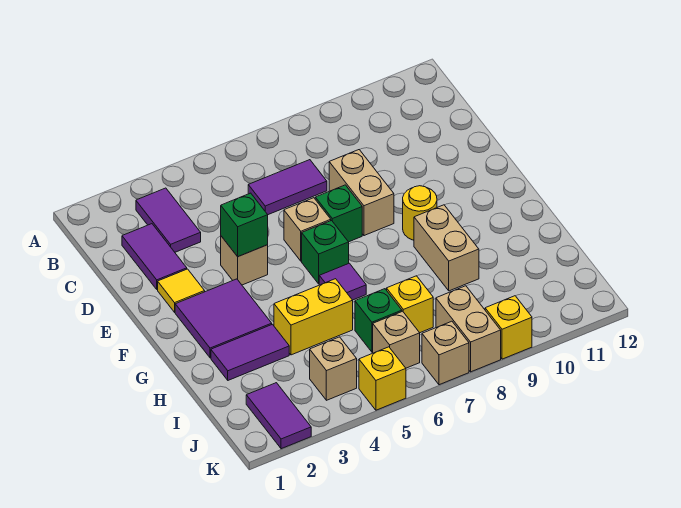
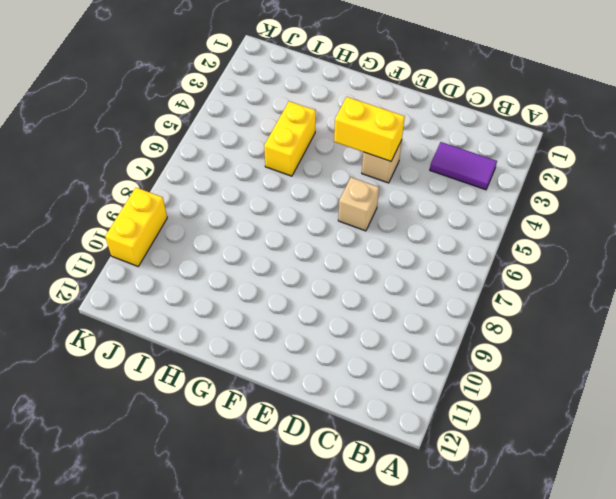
yellow 1x2 brick [334,97,405,161] -> green 1x1 brick [221,193,268,257]
yellow 1x2 brick [105,188,167,266] -> yellow 1x1 brick [485,296,532,359]
none -> purple 1x2 tile [122,224,187,289]
none -> purple 1x2 tile [248,160,327,215]
none -> tan 1x2 brick [329,150,394,236]

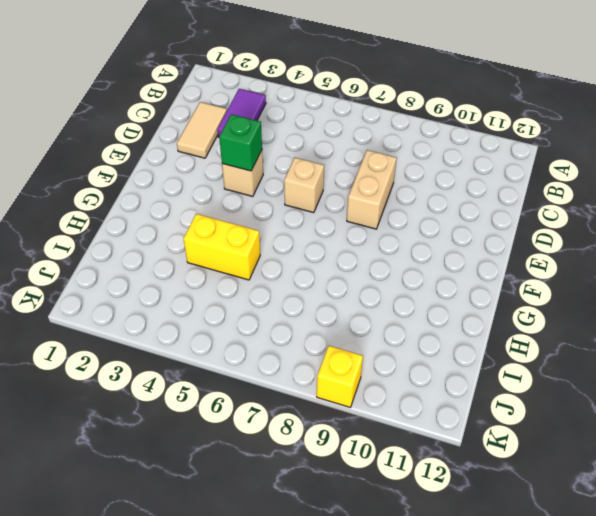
tan 1x2 tile [177,102,227,158] -> purple 1x2 tile [122,224,187,289]
none -> purple 1x2 tile [248,160,327,215]
none -> yellow 1x1 tile [158,269,205,312]
none -> green 1x1 brick [315,185,362,242]

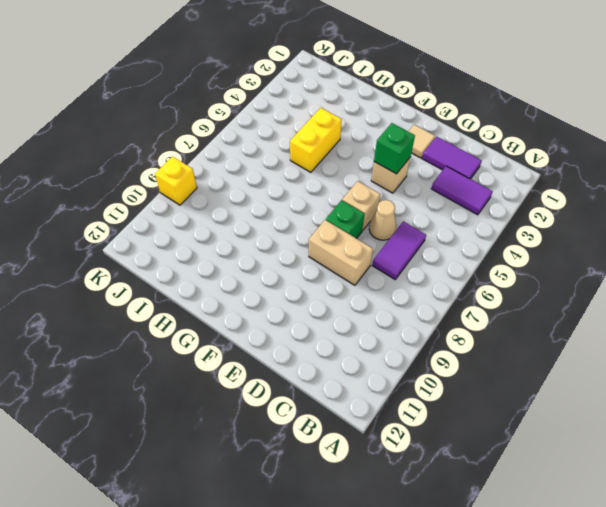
tan 1x1 cone [369,200,396,240] -> none
tan 1x1 tile [408,125,435,158] -> yellow 1x1 tile [158,269,205,312]
none -> purple 2x2 tile [175,279,272,358]
none -> green 1x1 brick [302,221,349,284]
none -> yellow 1x1 round brick [403,186,437,240]

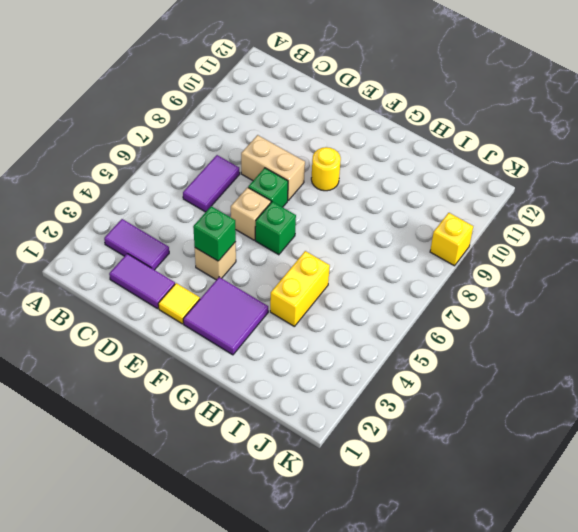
none -> purple 1x1 tile [319,263,366,300]
none -> tan 1x2 brick [414,205,479,291]
none -> purple 1x2 tile [211,324,289,380]

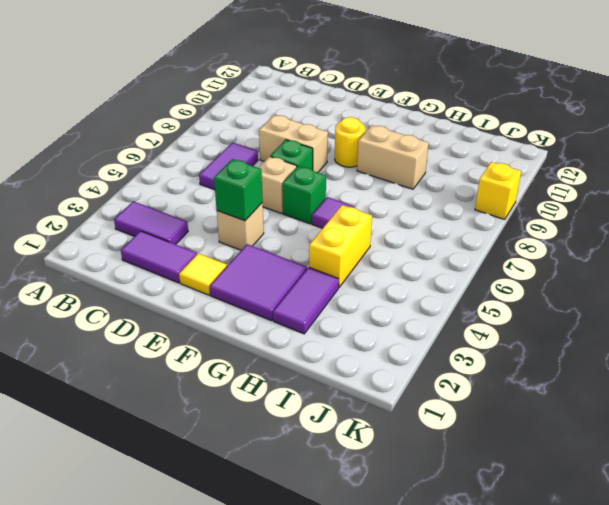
none -> green 1x1 brick [355,289,402,352]
none -> yellow 1x1 brick [387,276,433,333]
none -> purple 1x2 tile [246,383,311,449]

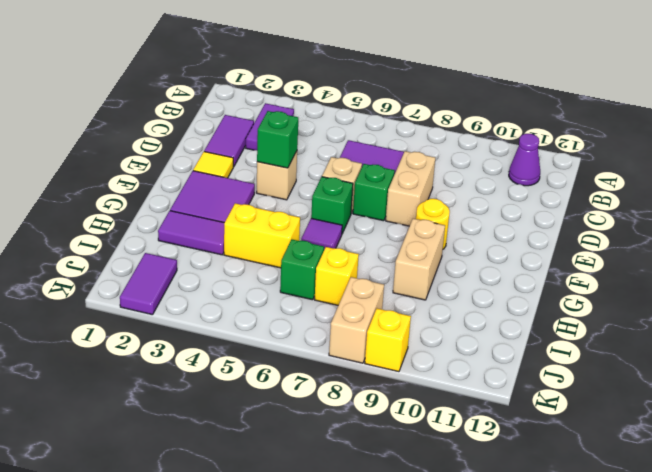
purple 1x1 cone [509,134,540,186] -> none
none -> tan 1x1 brick [310,337,357,400]
none -> tan 1x1 brick [373,311,420,368]
none -> yellow 1x1 brick [359,347,406,410]

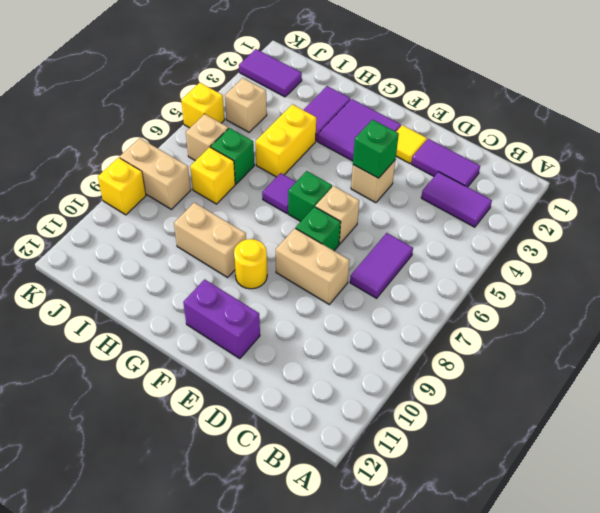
purple 1x2 brick [183,279,260,359] -> none
none -> tan 1x1 brick [422,321,469,385]

